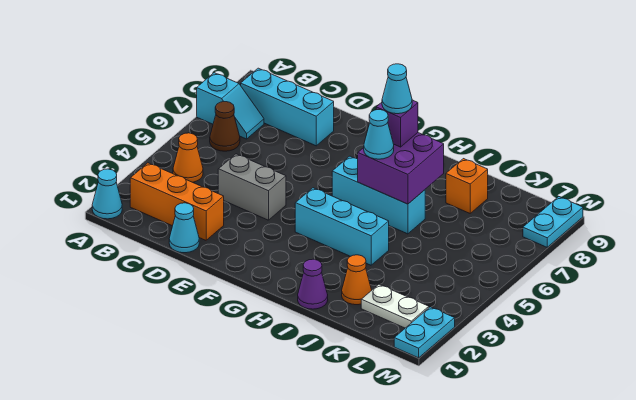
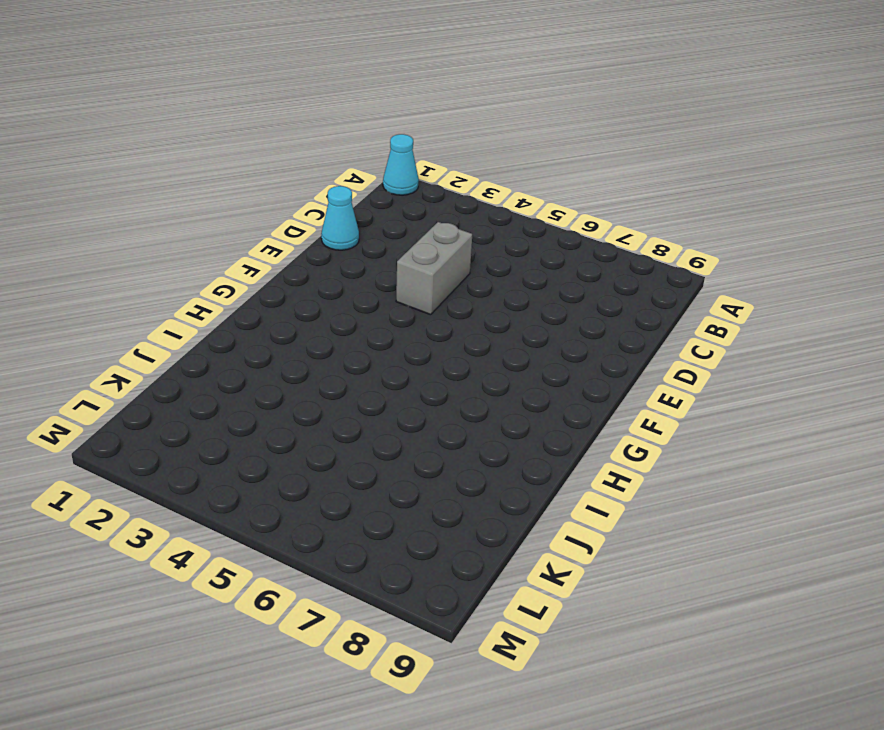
none -> cyan 1x2 slope [197,73,264,139]
none -> orange 1x3 brick [130,163,224,240]
none -> orange 1x1 cone [173,133,203,182]

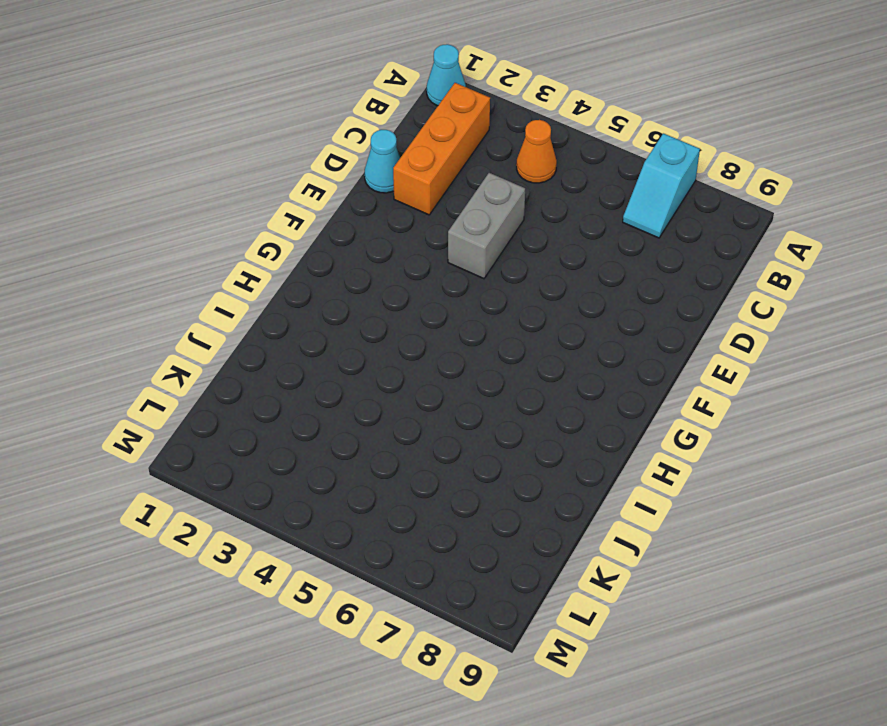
none -> brown 1x1 cone [210,102,240,151]
none -> cyan 1x3 brick [241,68,334,146]
none -> cyan 1x3 brick [295,188,389,265]

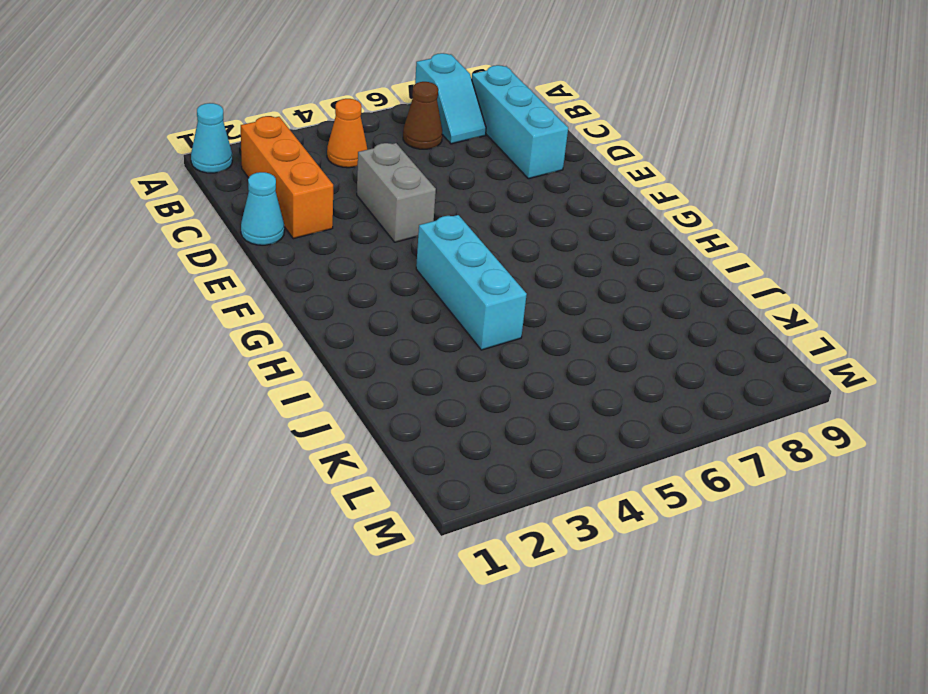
none -> cyan 1x3 brick [332,156,425,234]
none -> purple 1x1 cone [298,259,328,309]
none -> orange 1x1 cone [342,255,372,305]

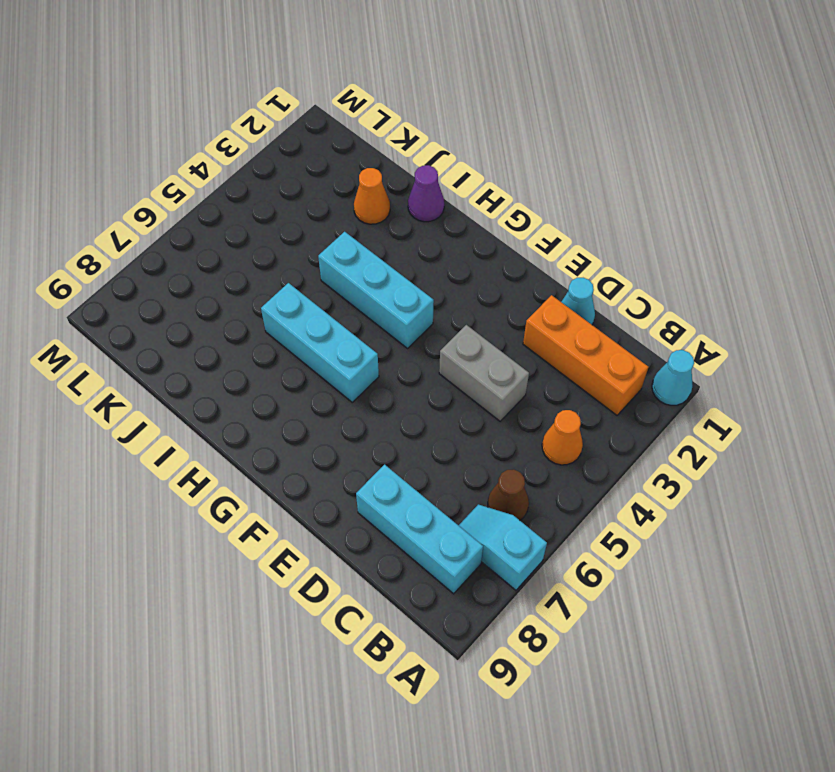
none -> orange 1x1 brick [446,159,488,213]
none -> white 1x2 plate [361,285,429,328]
none -> cyan 1x2 plate [394,307,455,358]

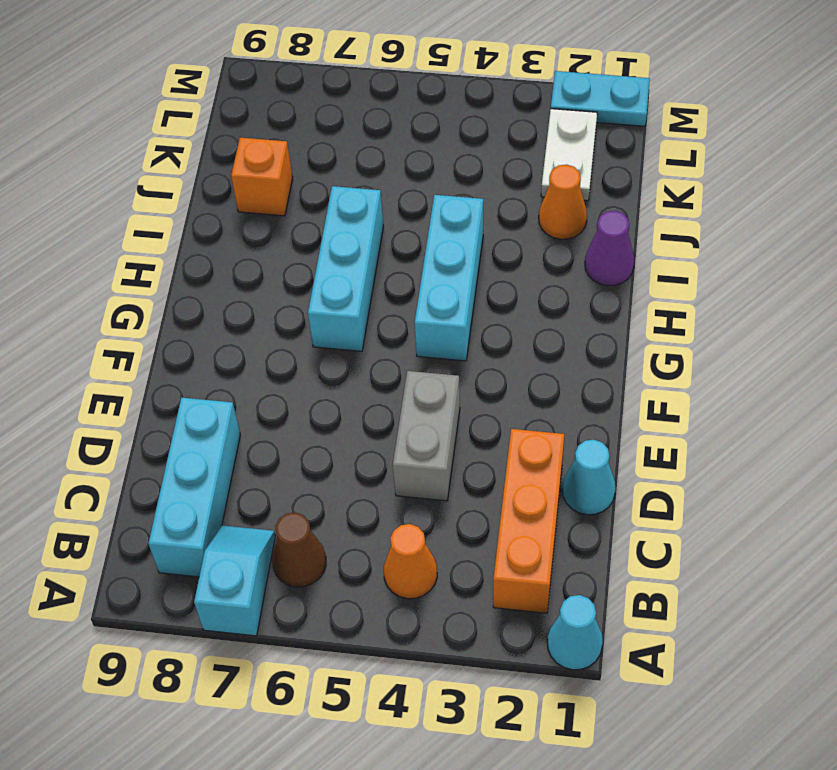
none -> cyan 1x2 plate [523,197,583,247]
none -> purple 2x2 brick [358,133,444,204]
none -> cyan 1x1 cone [364,110,394,159]

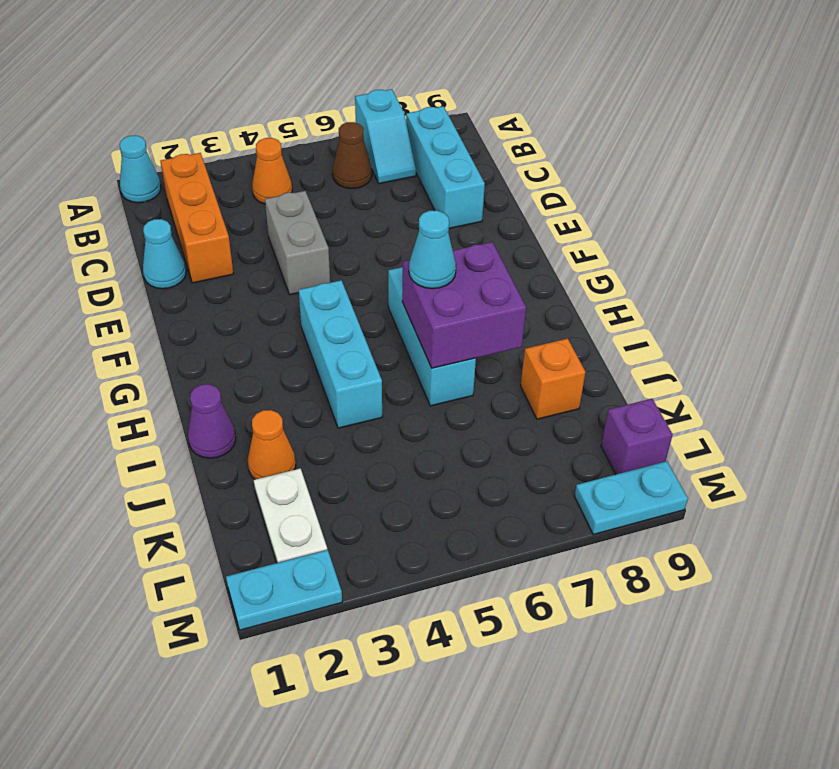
purple 1x1 brick [601,399,673,474] -> purple 1x1 brick moved to [376,100,418,147]
none -> cyan 1x1 cone [382,64,412,114]

